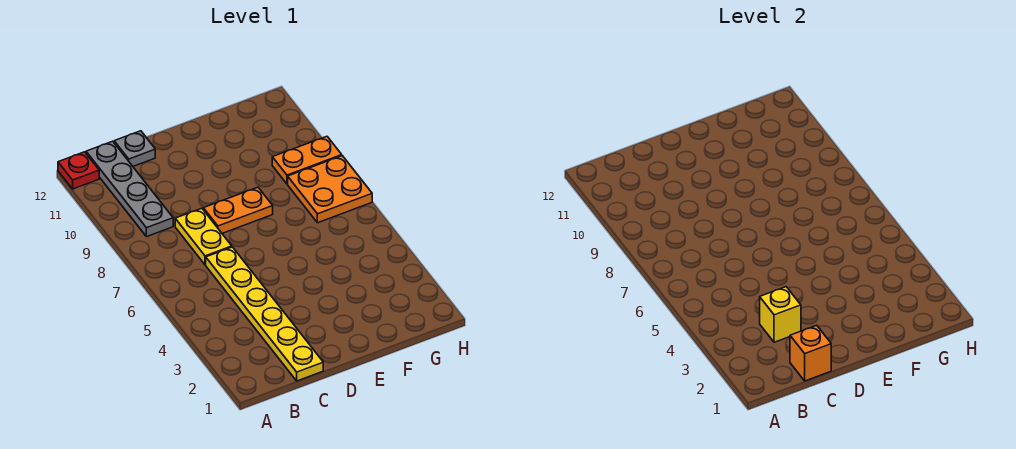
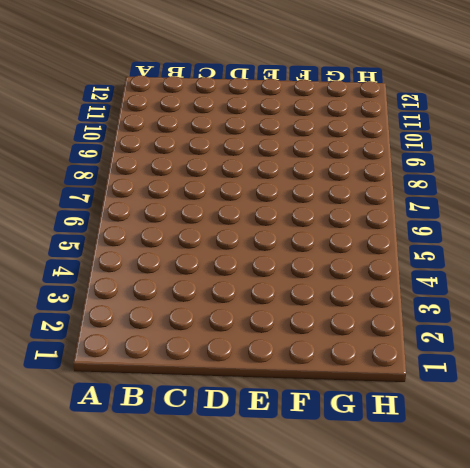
none -> red 1x1 plate [58,152,99,189]
none -> grey 1x4 plate [86,141,173,237]

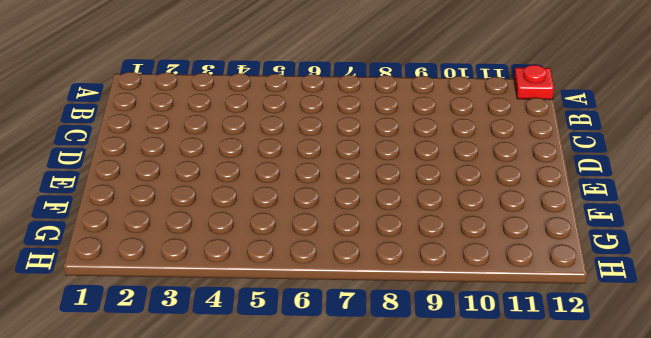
none -> grey 1x4 plate [86,141,173,237]
none -> yellow 1x6 plate [206,247,323,381]

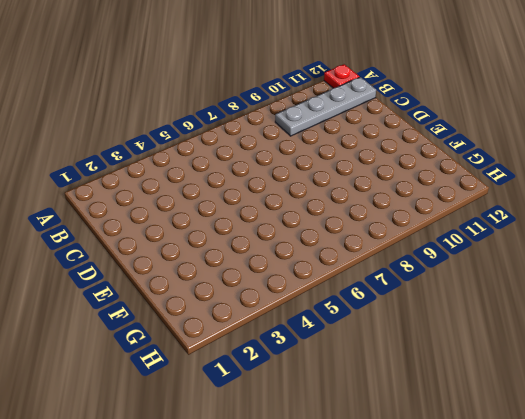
none -> yellow 1x6 plate [206,247,323,381]
none -> yellow 1x2 plate [175,208,232,265]

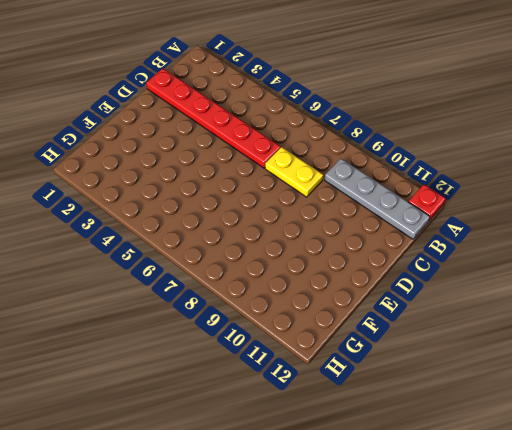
red 1x6 plate [146,69,281,168] -> yellow 1x6 plate [206,247,323,381]
none -> grey 1x1 plate [114,131,155,166]
none -> orange 1x2 plate [203,187,273,233]

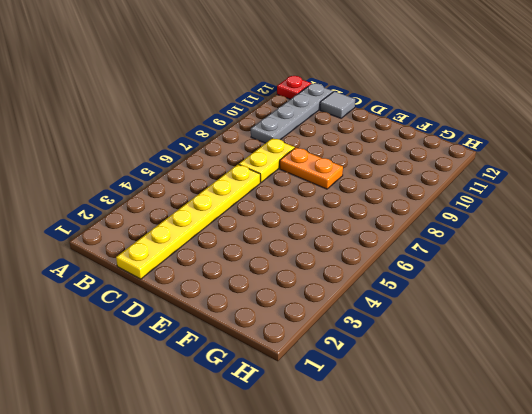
grey 1x1 tile [320,91,355,118] -> grey 1x1 plate [114,131,155,166]
none -> orange 2x2 plate [288,156,372,223]
none -> orange 1x2 plate [272,136,342,184]

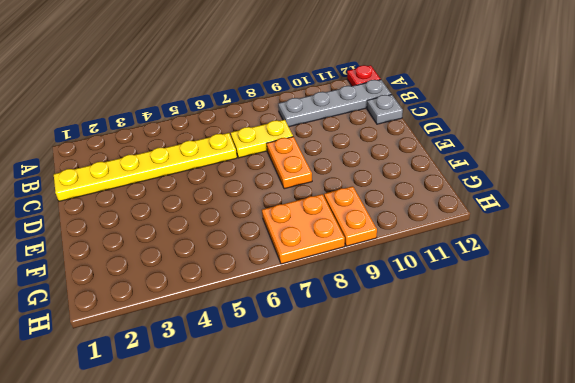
none -> orange 1x1 brick [790,325,831,381]
none -> yellow 1x1 brick [760,287,801,342]

